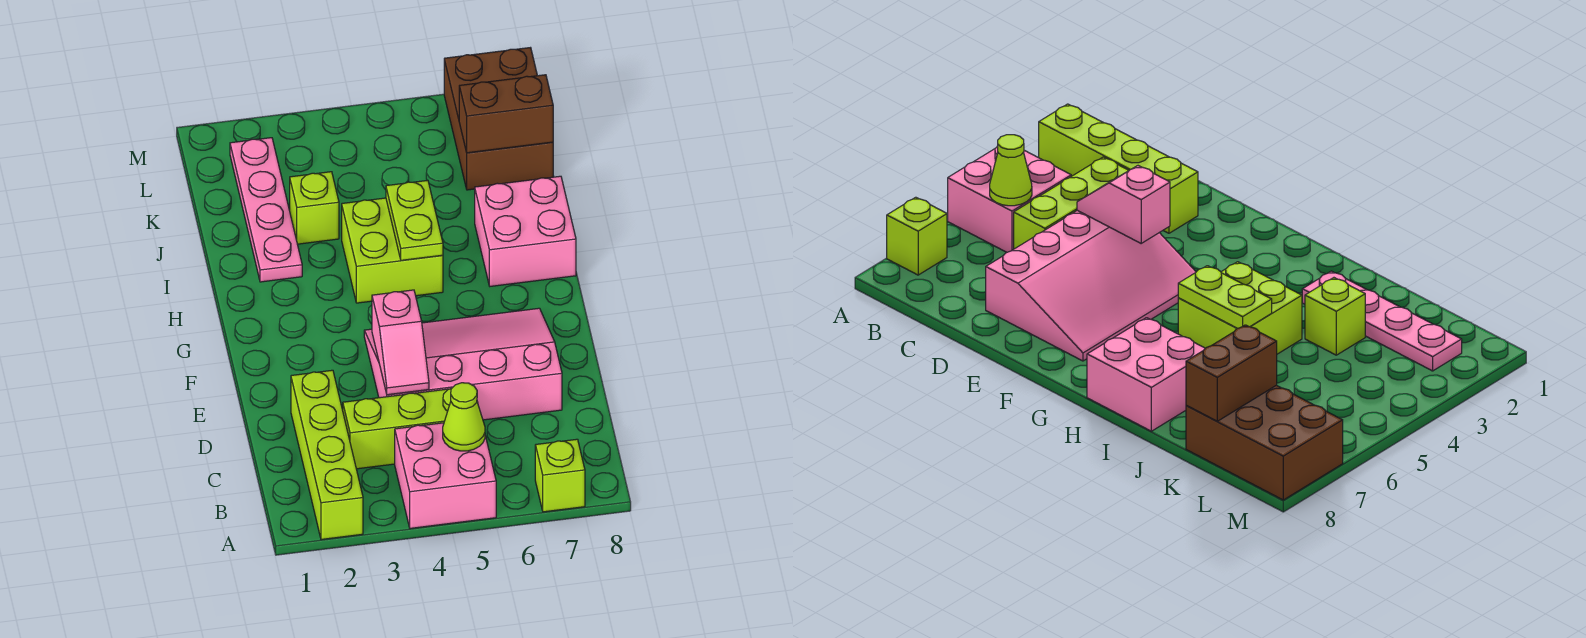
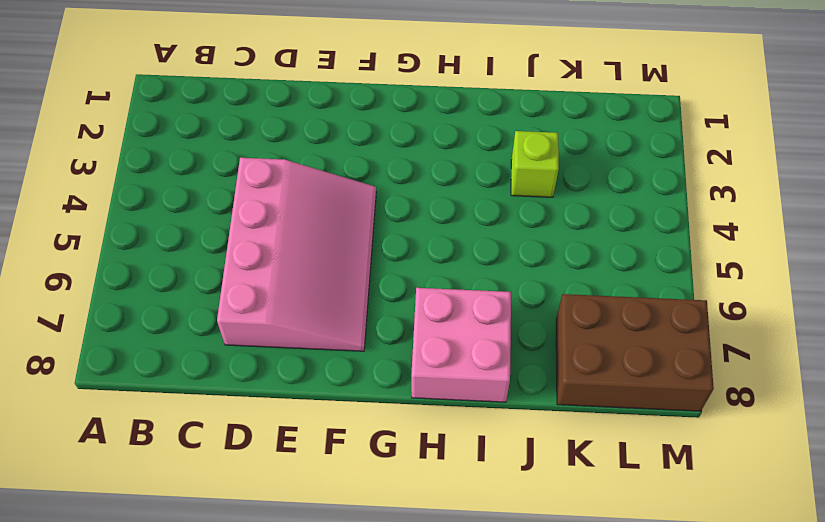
none -> lime 1x4 brick [291,370,363,539]
none -> pink 2x2 brick [395,423,496,528]
none -> lime 1x1 brick [535,439,585,512]

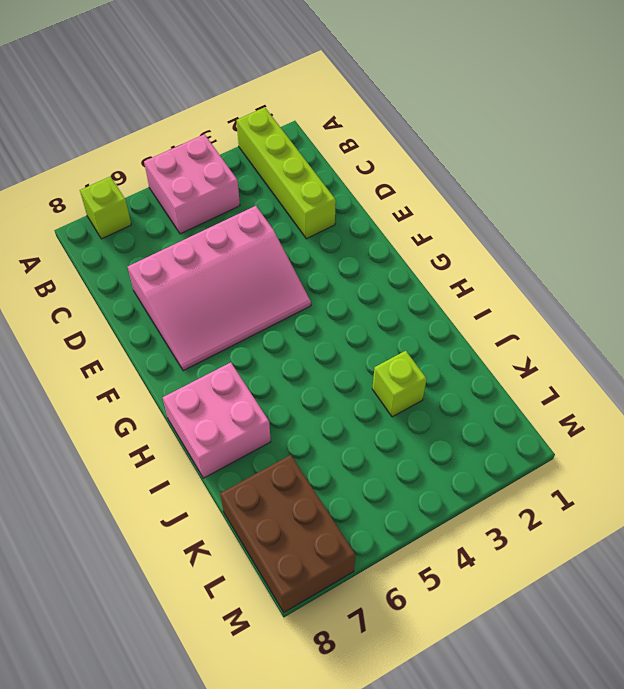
none -> lime 1x3 brick [343,389,451,469]
none -> lime 2x2 brick [342,198,443,303]
none -> pink 1x4 plate [230,138,302,282]

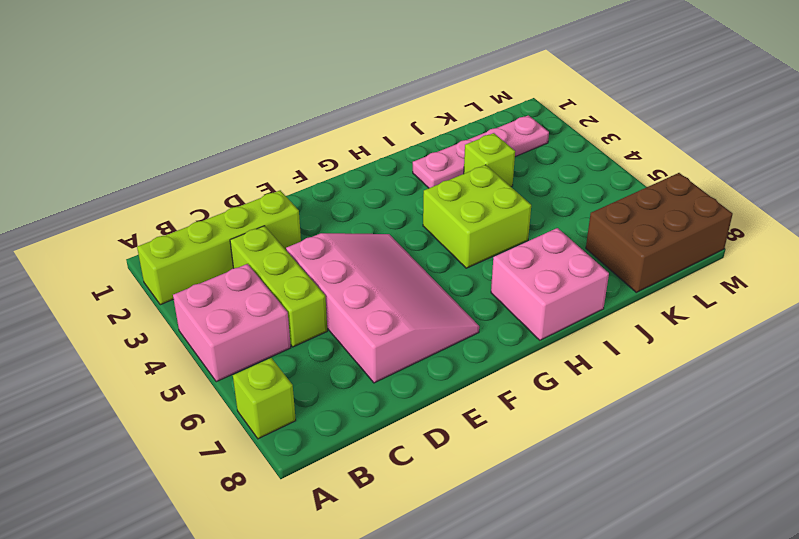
none -> lime 1x1 cone [443,383,485,451]
none -> pink 1x2 slope [372,290,429,395]
none -> lime 1x2 plate [386,180,443,260]

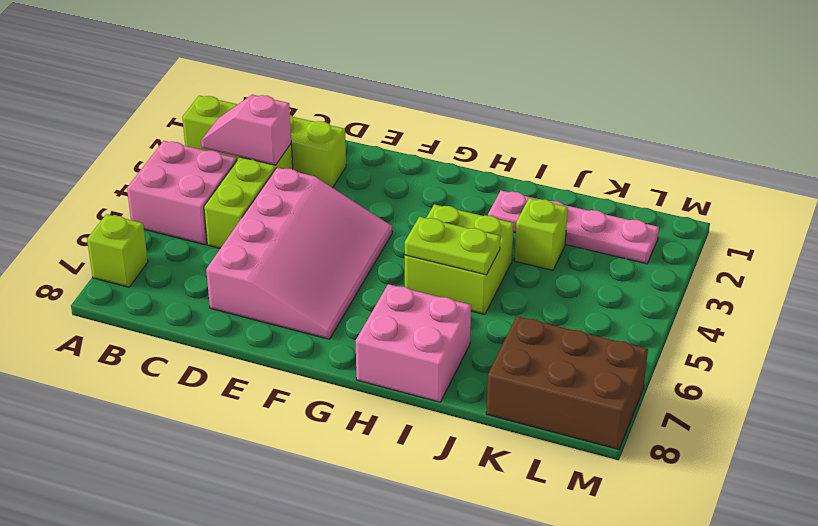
pink 1x2 slope [201,95,291,165] -> pink 1x2 slope moved to [372,290,429,395]
none -> lime 1x1 cone [443,383,485,451]
none -> brown 1x2 brick [459,75,553,153]

